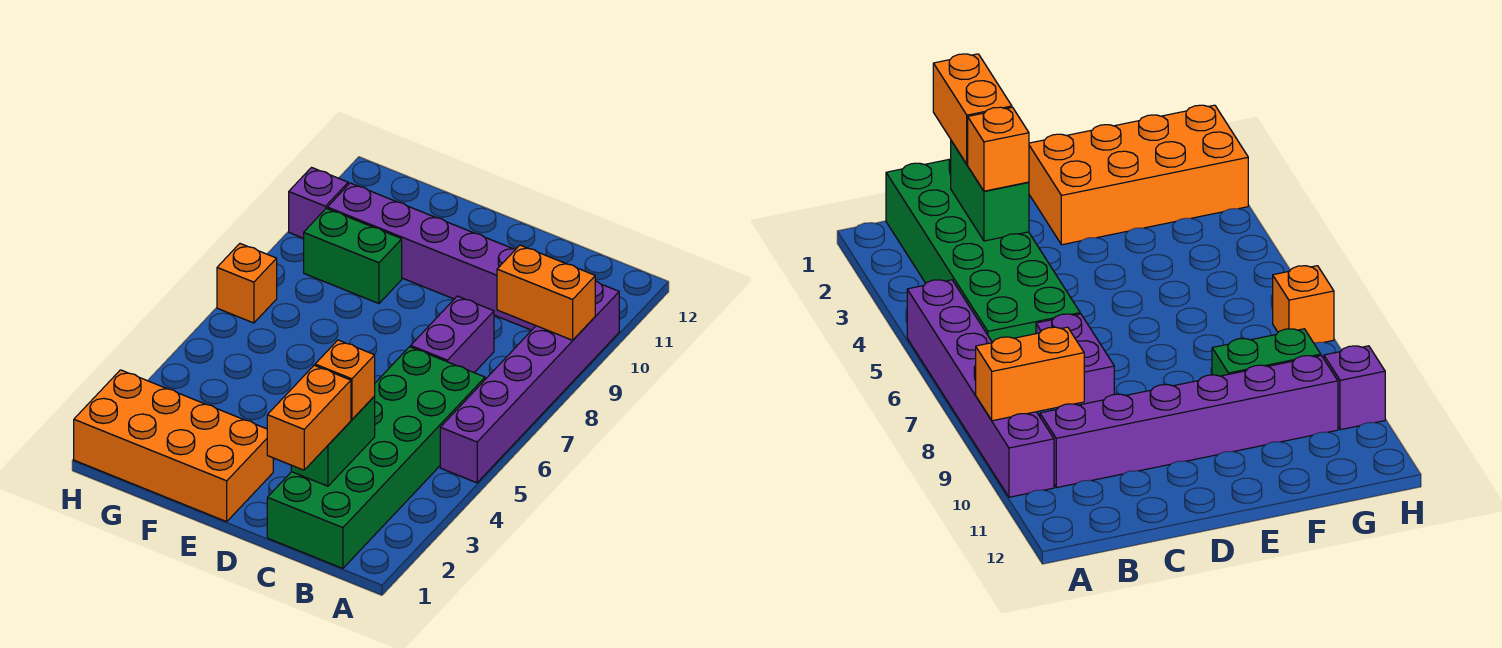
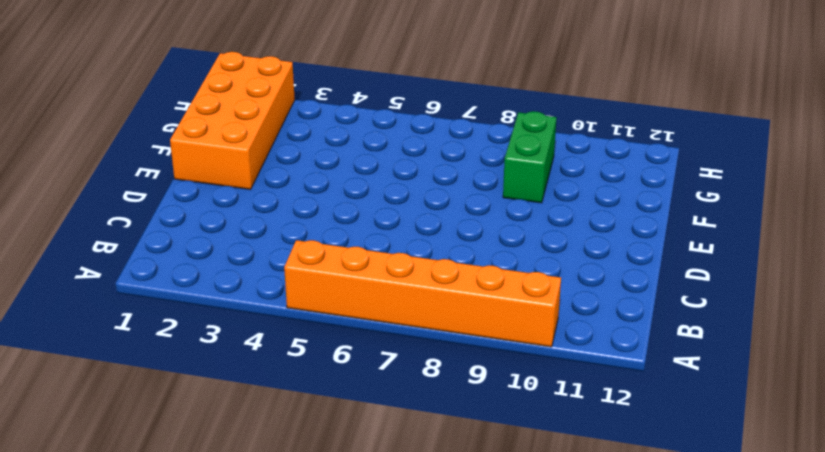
orange 1x6 brick [284,240,561,347] -> purple 1x6 brick [440,281,619,483]
none -> green 2x6 brick [267,347,485,568]
none -> purple 1x6 brick [327,183,536,330]
none -> purple 1x2 brick [411,296,494,373]

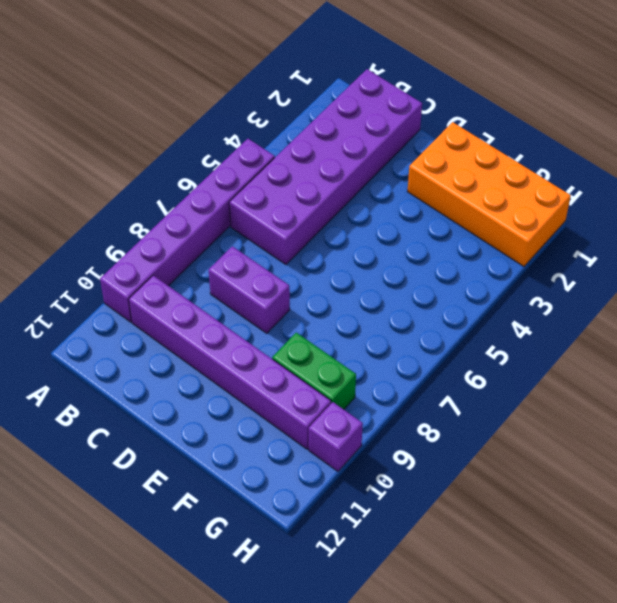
purple 2x6 brick [229,69,422,265] -> green 2x6 brick [267,347,485,568]
purple 1x2 brick [209,246,290,333] -> purple 1x2 brick turned to [411,296,494,373]
none -> orange 1x1 brick [217,244,277,323]
none -> orange 1x2 brick [497,245,595,340]
none -> green 1x2 brick [291,396,375,486]

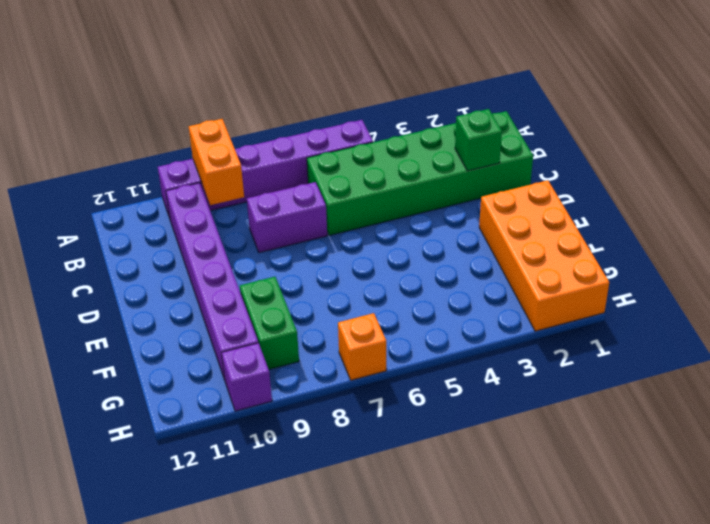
green 1x1 brick [455,109,502,171] -> green 1x2 brick [291,396,375,486]
none -> orange 1x2 brick [267,365,351,470]
none -> orange 1x1 brick [315,340,375,420]

